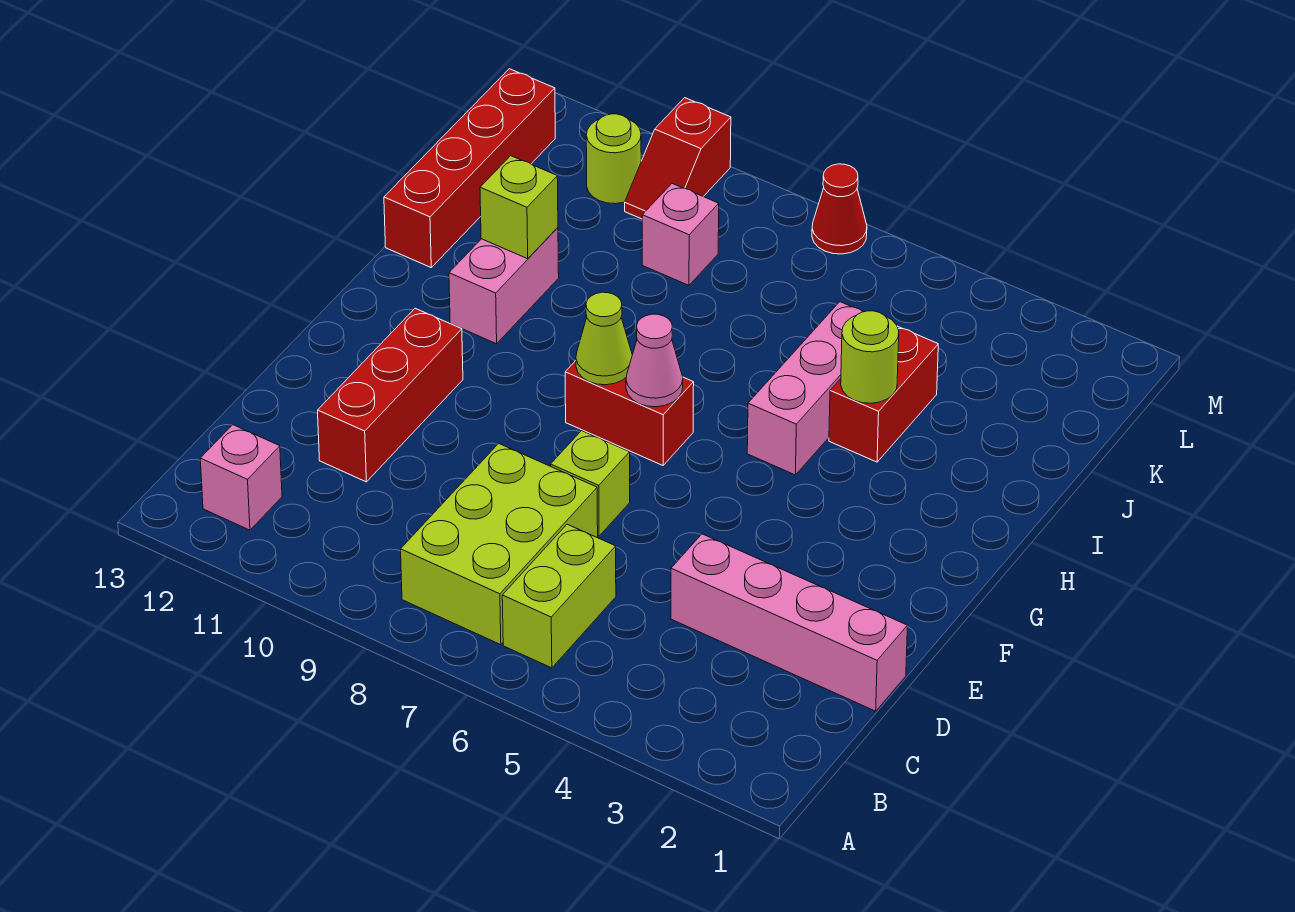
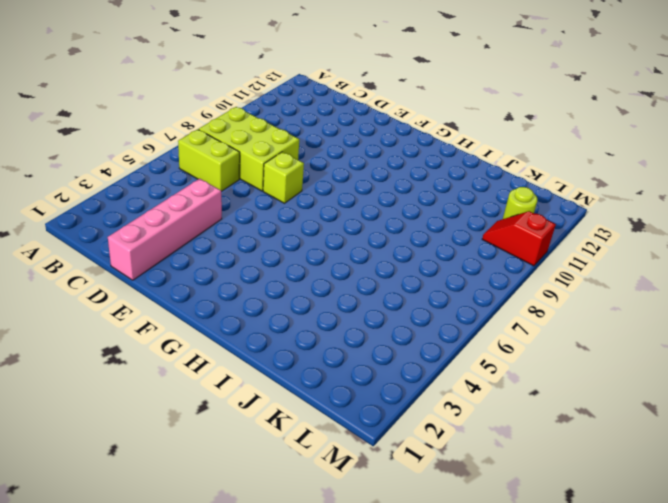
none -> pink 1x1 brick [200,425,282,530]
none -> red 1x3 brick [318,308,463,482]
none -> red 1x2 brick [565,361,694,465]

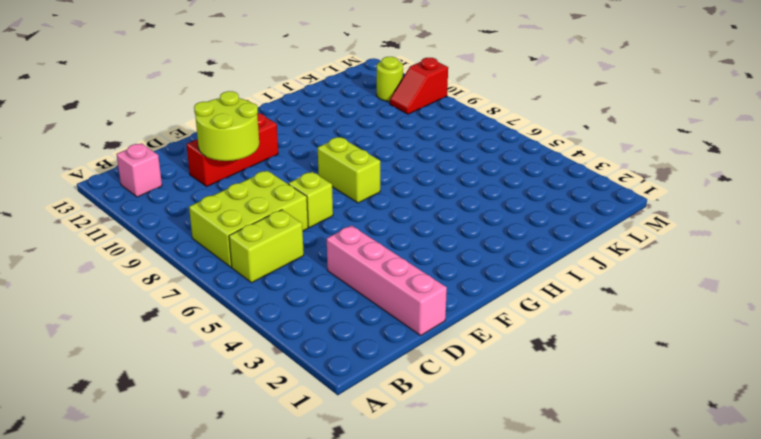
lime 2x2 round brick [194,91,259,161] -> none
lime 1x2 brick [318,137,380,203] -> red 1x2 brick [565,361,694,465]
none -> pink 1x3 brick [747,302,863,475]
none -> pink 1x2 brick [449,228,559,344]
none -> red 1x2 brick [829,326,938,462]

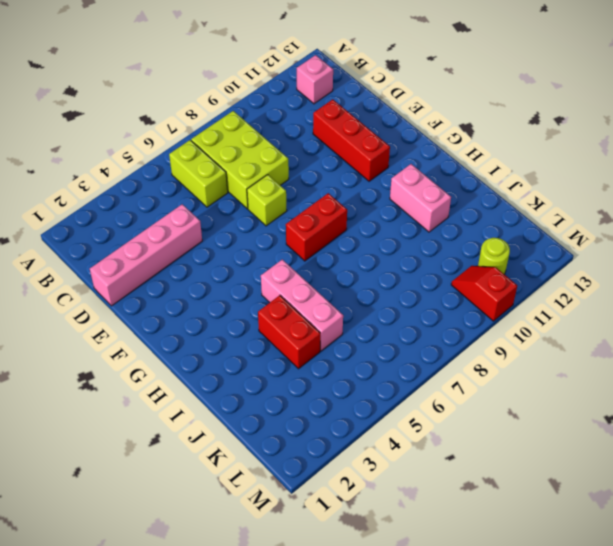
none -> red 1x4 brick [384,69,555,267]
none -> pink 1x1 brick [642,184,719,285]
none -> red 1x1 cone [812,164,867,254]

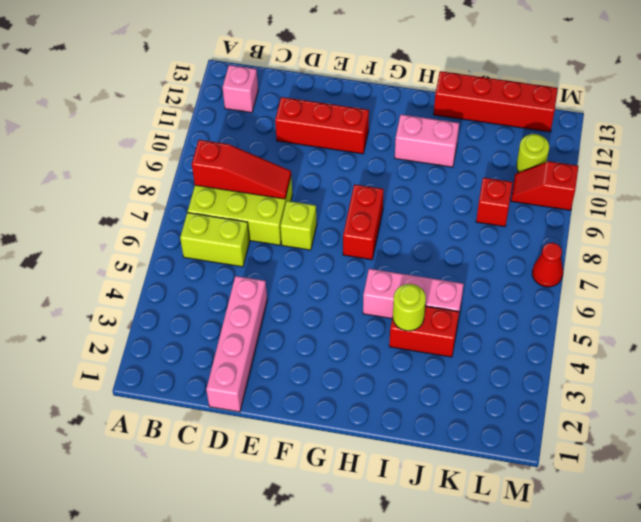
red 1x3 slope [192,140,291,199] -> none
red 1x1 brick [476,178,512,227] -> pink 1x1 brick [642,184,719,285]
none -> pink 1x1 cone [626,314,683,407]
none -> lime 1x1 cone [576,292,632,385]
none -> lime 1x1 brick [480,156,558,259]

